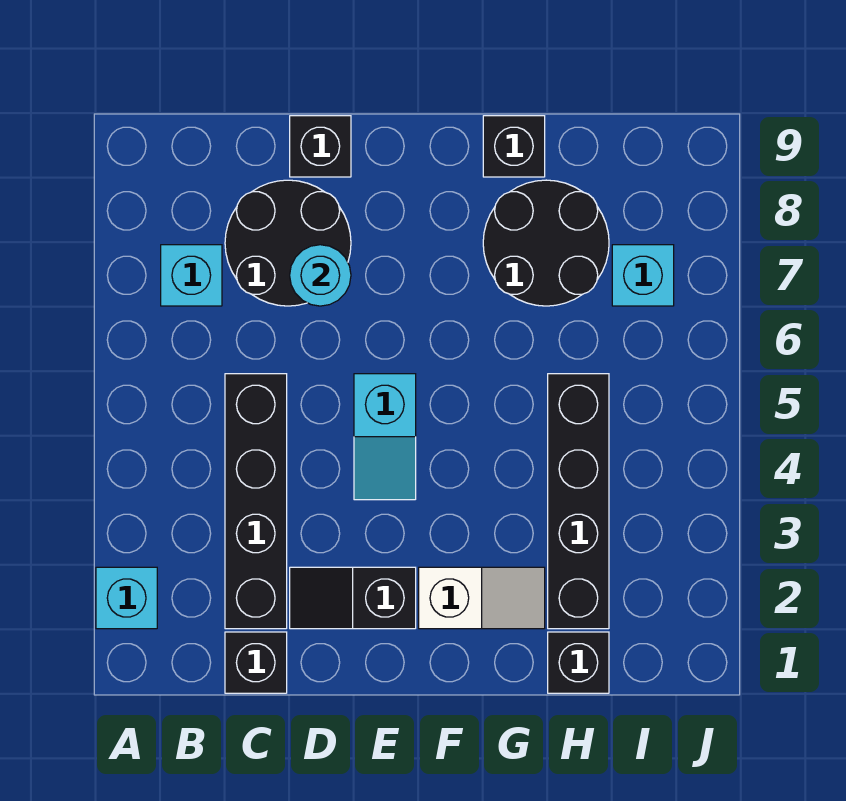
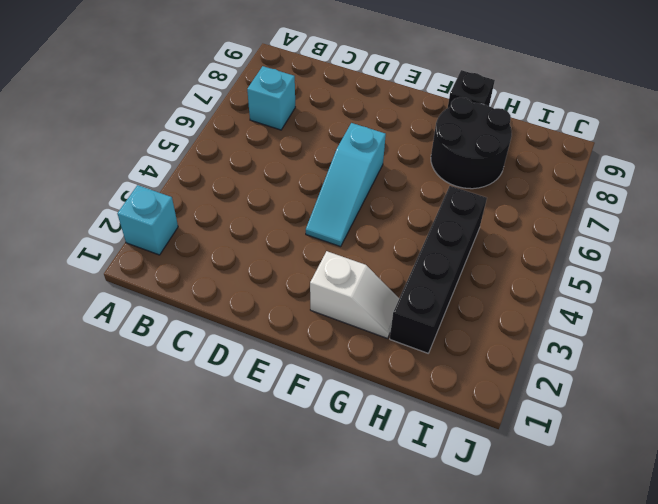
cyan 1x3 slope [306,123,386,247] -> cyan 1x2 slope [354,374,416,500]
none -> black 1x1 brick [225,632,287,693]
none -> black 1x4 brick [225,374,287,629]
none -> black 2x2 round brick [225,180,351,306]

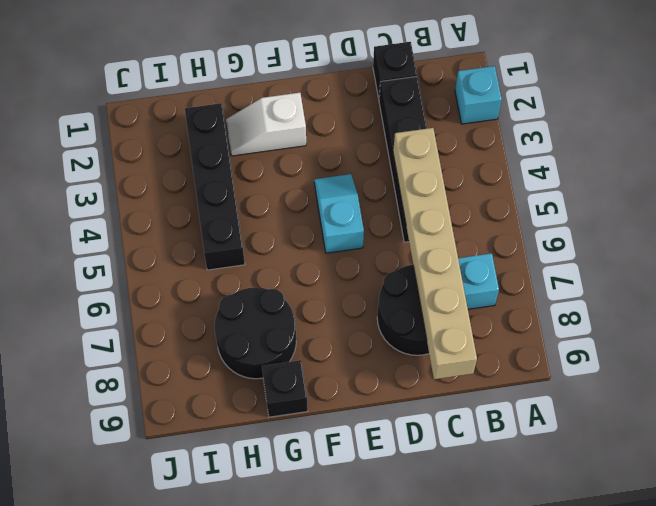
tan 1x6 brick [393,128,477,379] -> none
none -> black 1x2 slope [290,567,416,629]
none -> black 1x1 brick [290,116,351,177]
none -> black 1x1 brick [548,632,609,693]

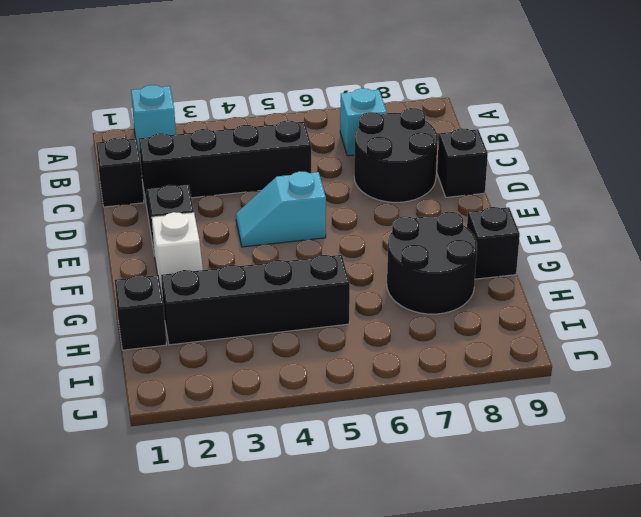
none -> cyan 1x1 brick [612,245,674,306]
none -> cyan 1x1 round brick [290,245,351,306]

